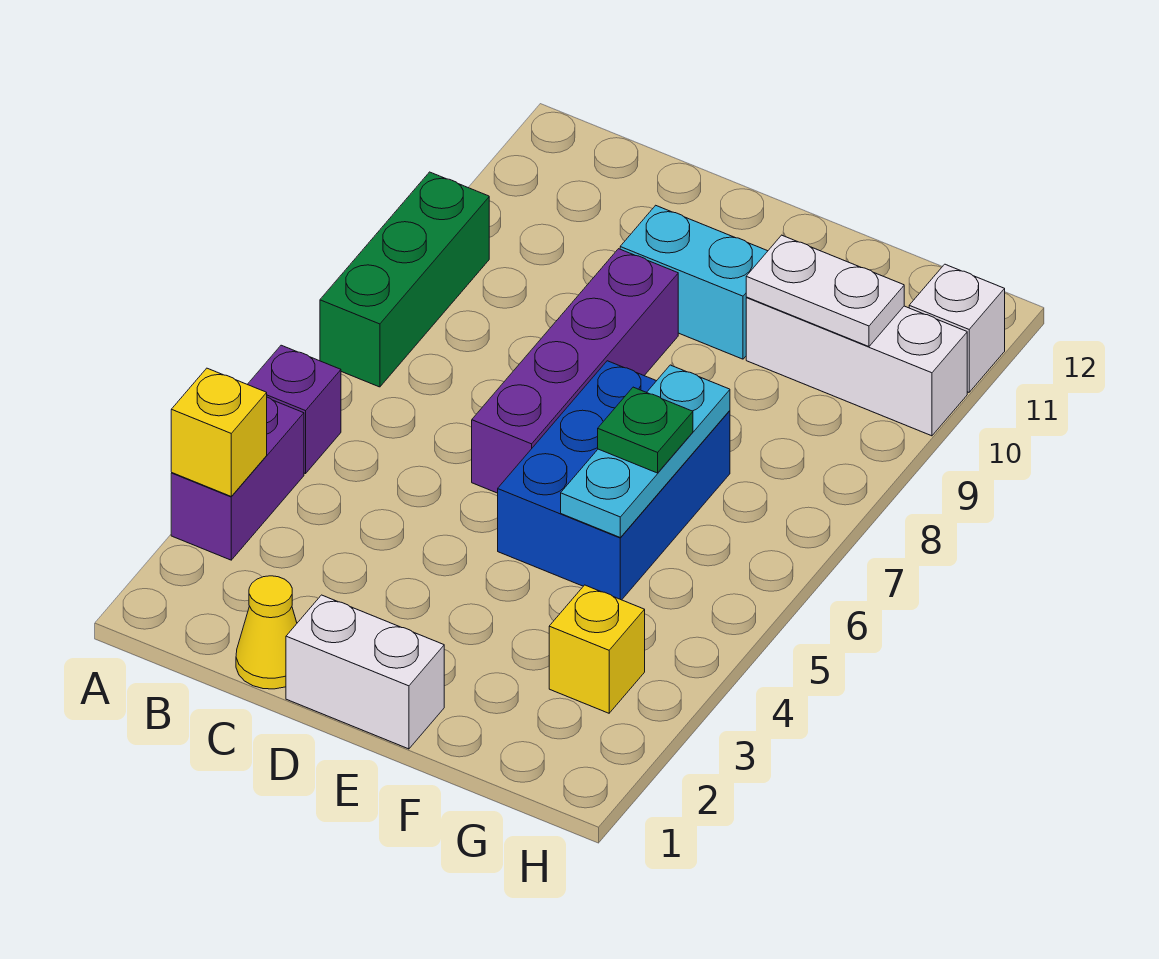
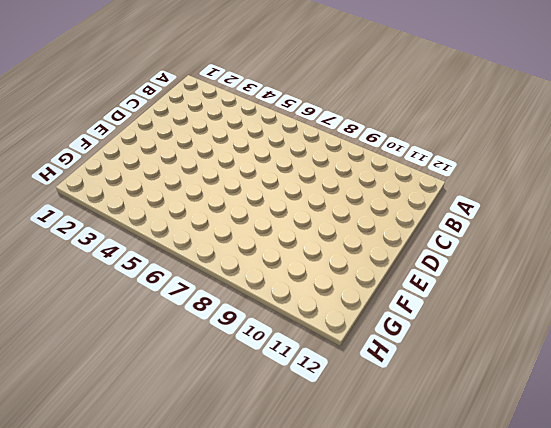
none -> purple 1x2 brick [171,397,304,560]
none -> purple 1x1 brick [248,345,341,474]
none -> green 1x3 brick [320,172,489,387]

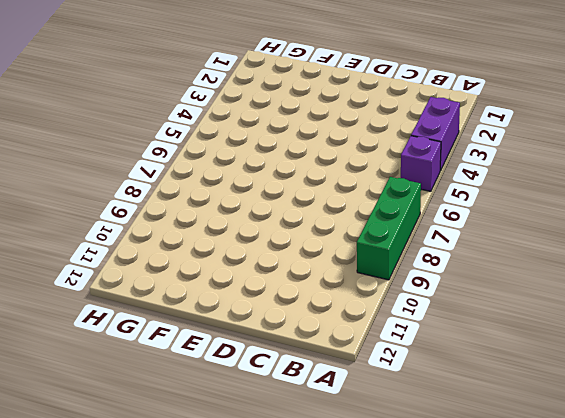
none -> yellow 1x1 cone [236,576,297,689]
none -> white 1x2 brick [286,595,444,749]
none -> purple 1x4 brick [472,249,678,493]

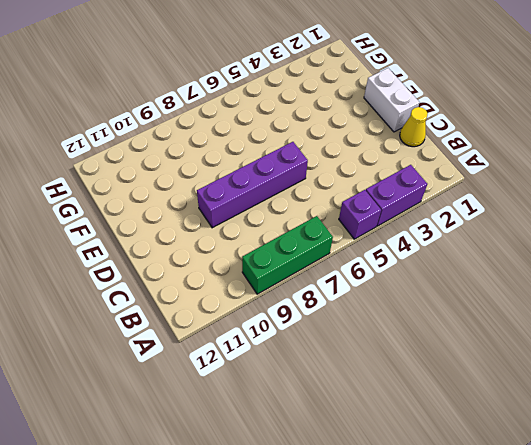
none -> cyan 1x2 brick [620,205,767,359]
none -> blue 2x3 brick [498,361,730,600]
none -> white 1x3 brick [746,297,967,436]

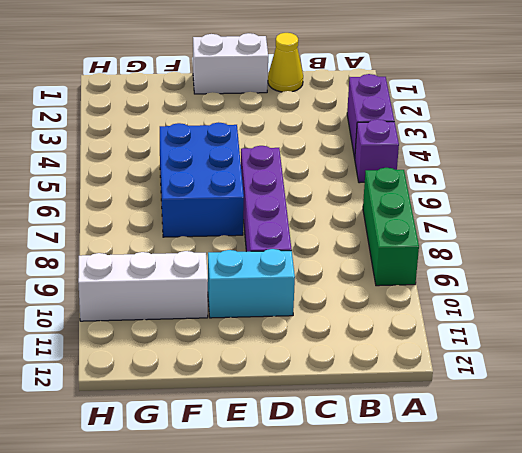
none -> yellow 1x1 brick [549,585,645,713]
none -> white 1x1 brick [909,264,1005,392]
none -> yellow 1x1 brick [171,368,267,496]

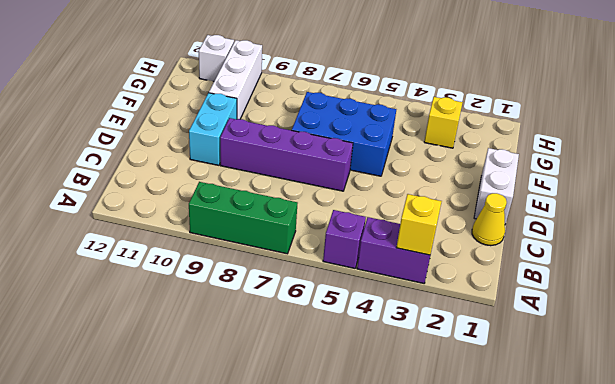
none -> cyan 1x3 plate [561,365,730,537]
none -> white 1x2 plate [746,235,904,347]
none -> green 1x1 plate [598,387,693,473]

